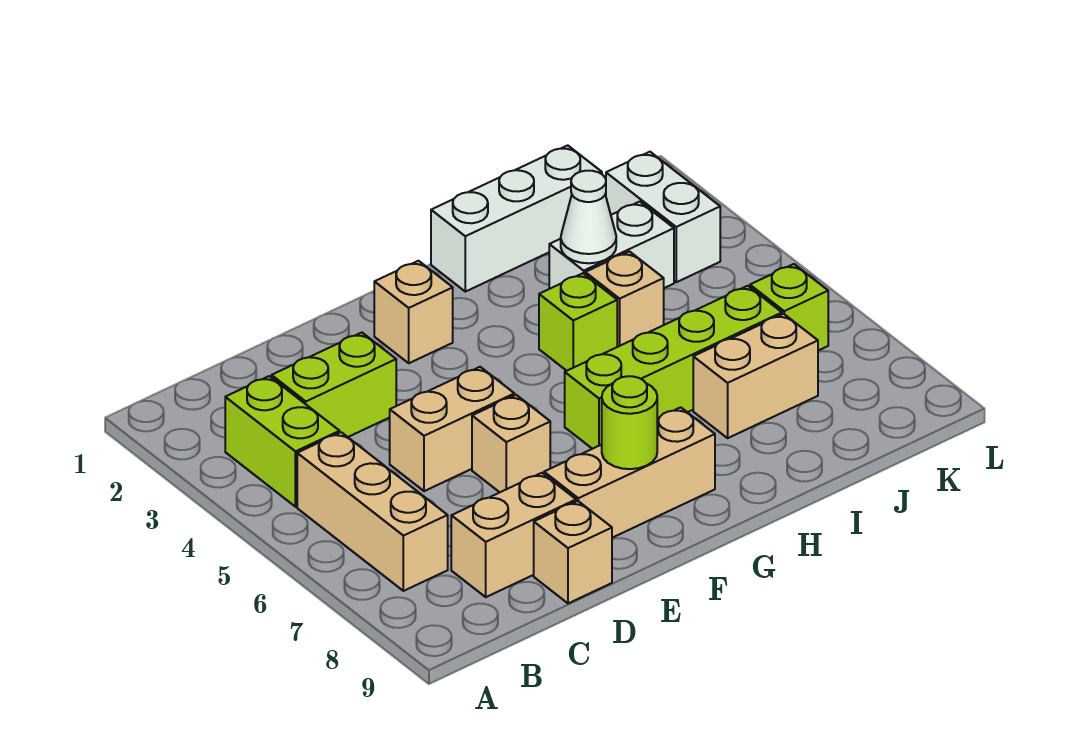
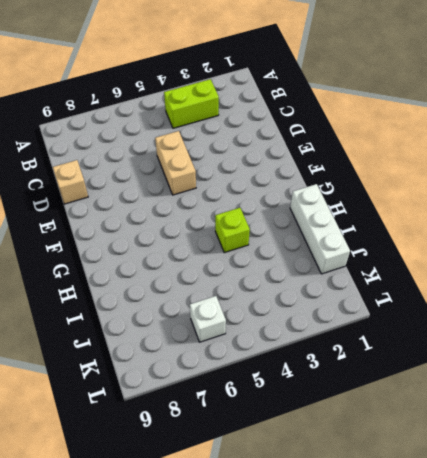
white 1x1 brick [190,296,226,342] -> lime 1x1 brick [750,264,828,351]
none -> tan 1x3 brick [297,432,448,591]
none -> lime 1x2 brick [272,333,396,437]
none -> tan 1x2 brick [451,473,576,597]

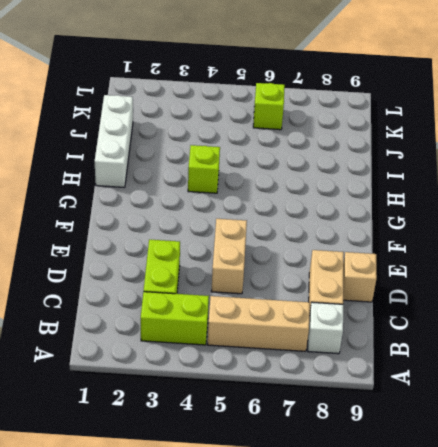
white 1x1 brick [308,302,343,354] -> none
none -> tan 1x1 brick [472,395,550,492]
none -> tan 1x3 brick [544,407,715,538]
none -> tan 1x1 brick [374,261,453,363]

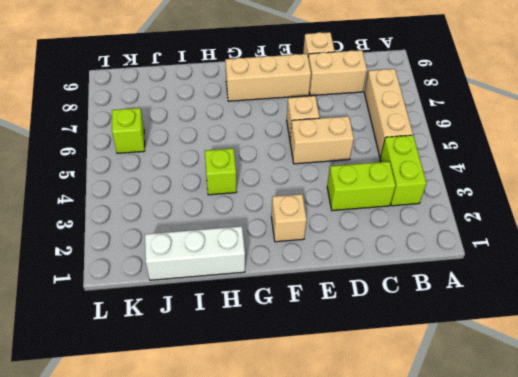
none -> lime 1x4 brick [565,286,782,449]
none -> white 1x2 brick [549,202,674,289]
none -> tan 1x1 brick [585,251,664,347]

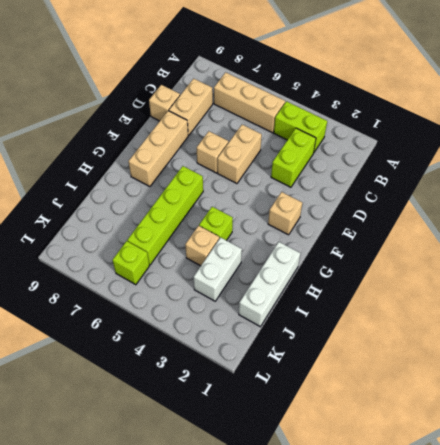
none -> tan 1x2 brick [693,314,818,438]
none -> white 1x2 brick [606,152,720,282]
none -> lime 1x1 round brick [602,376,657,469]

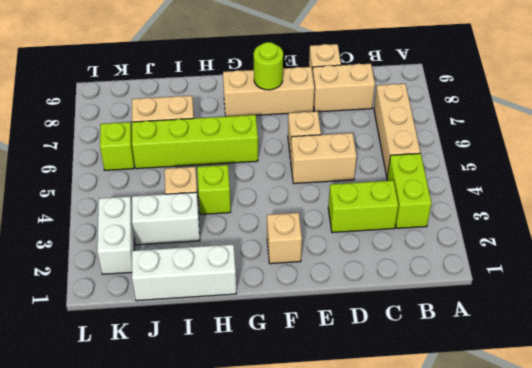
none -> white 1x1 cone [561,171,616,263]

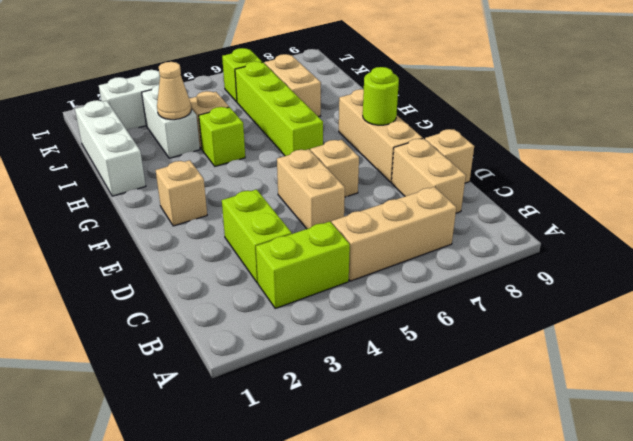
tan 1x1 cone [157,62,191,120] -> white 1x1 cone [561,171,616,263]

